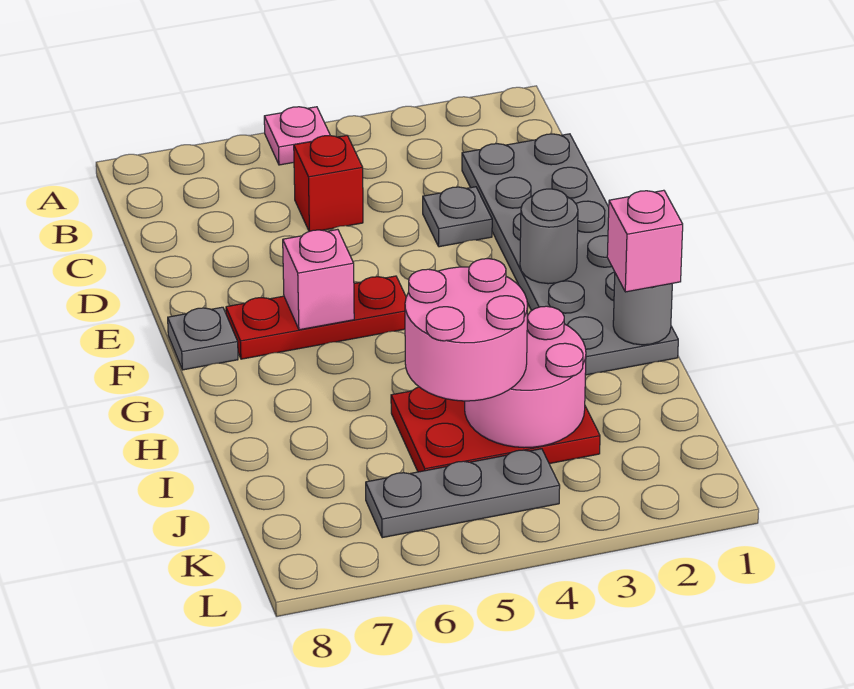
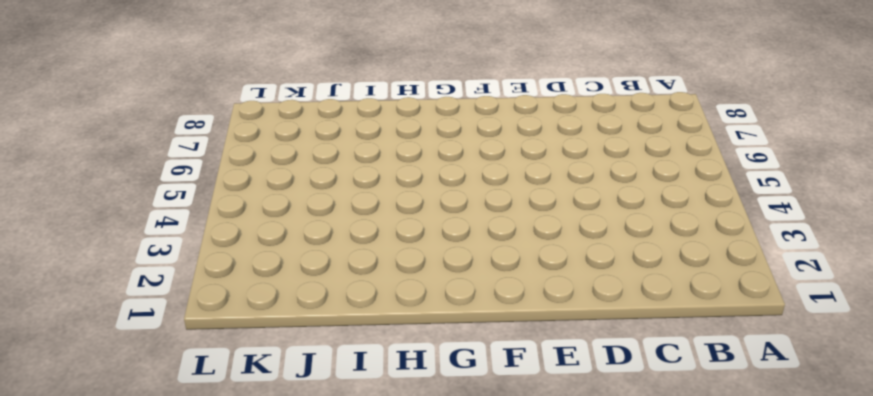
none -> pink 1x1 plate [264,107,330,165]
none -> grey 2x6 plate [462,134,678,375]
none -> red 1x1 brick [294,135,363,231]

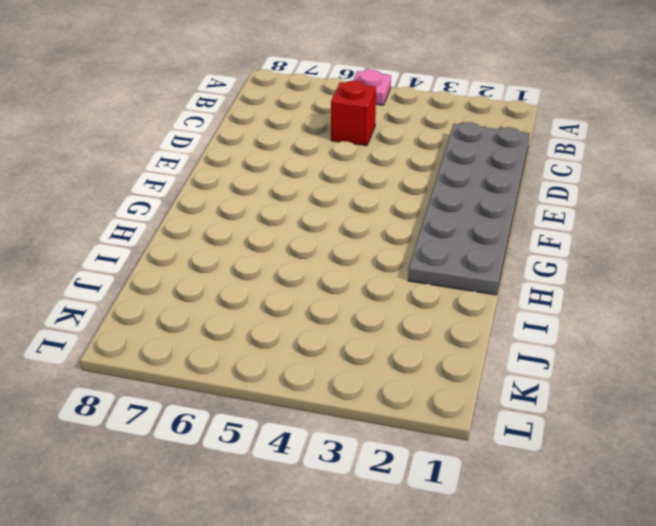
none -> grey 1x1 plate [423,187,492,247]
none -> red 1x3 plate [226,276,406,359]
none -> grey 1x1 plate [168,307,238,370]

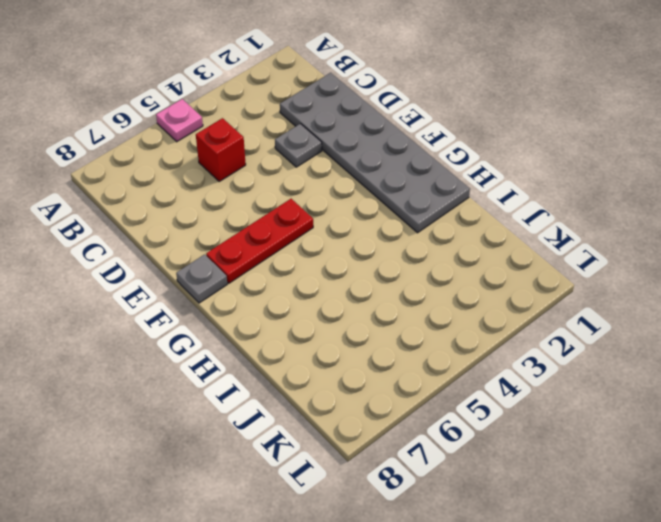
none -> red 2x3 plate [391,387,600,472]
none -> grey 1x3 plate [366,449,560,538]
none -> grey 1x1 round brick [520,189,578,284]

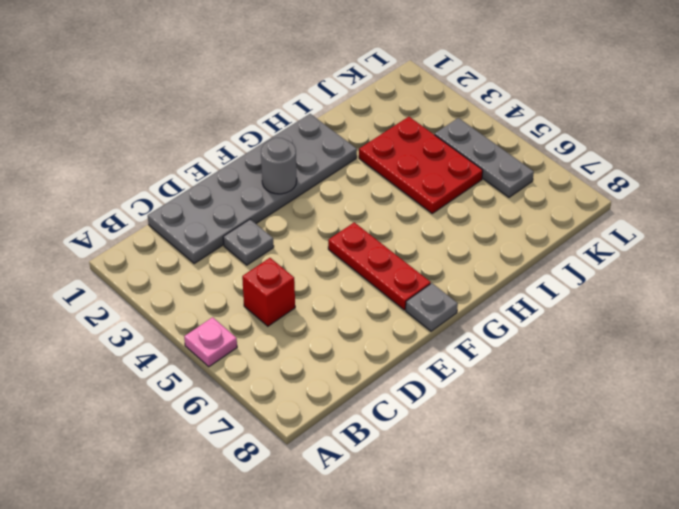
none -> pink 1x1 brick [283,229,354,330]
none -> grey 1x1 round brick [613,273,672,345]
none -> pink 2x2 round brick [465,306,586,448]

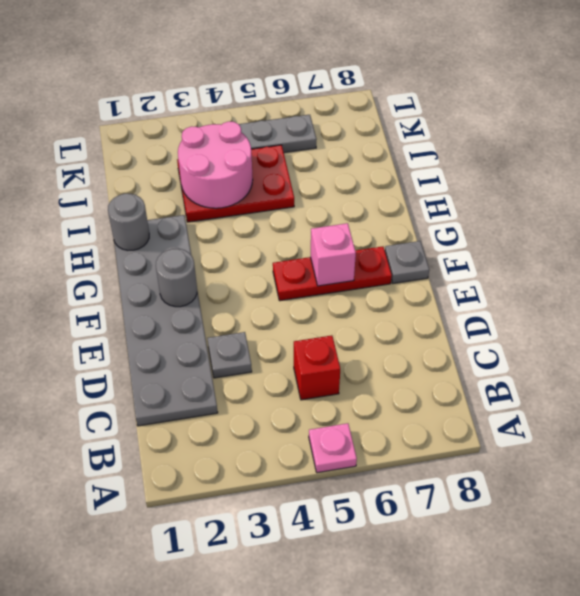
none -> pink 1x1 brick [607,190,683,292]
none -> pink 2x2 round brick [405,259,528,401]

